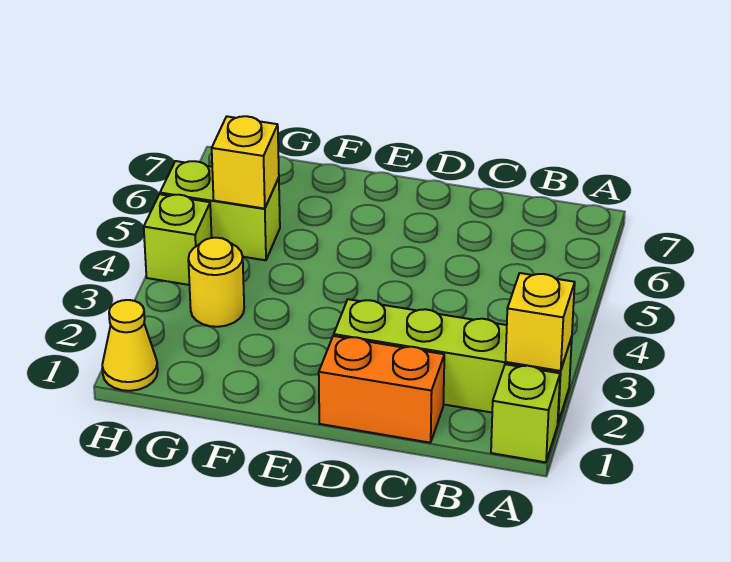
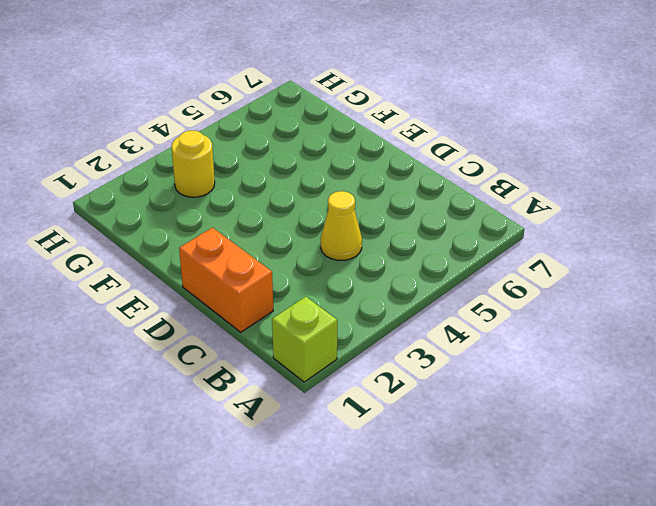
yellow 1x1 cone [321,191,362,260] -> yellow 1x1 cone moved to [102,300,158,391]
none -> lime 1x4 brick [334,299,572,422]
none -> lime 1x2 brick [160,161,280,260]

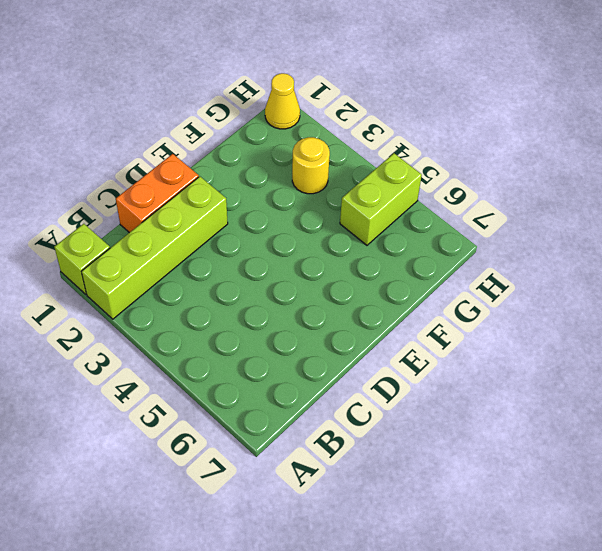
none -> lime 1x1 brick [144,194,212,285]
none -> yellow 1x1 brick [506,273,575,371]

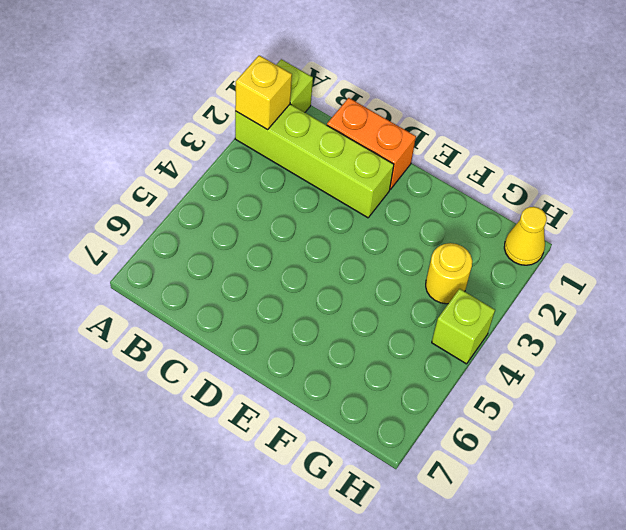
none -> lime 1x2 brick [160,161,280,260]
none -> yellow 1x1 brick [212,116,279,209]

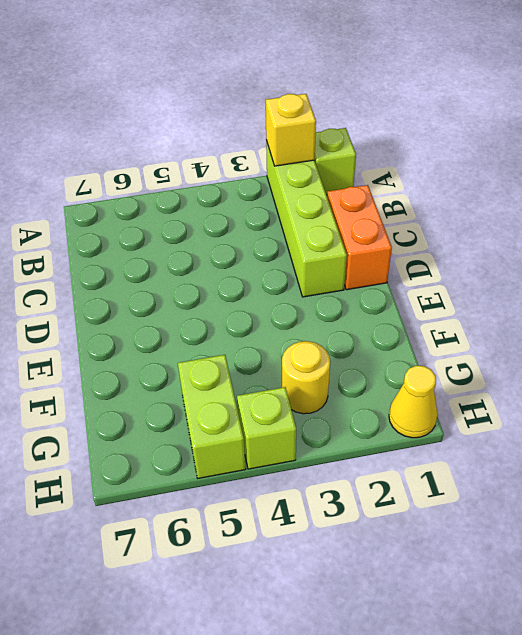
none -> yellow 1x1 brick [212,116,279,209]

